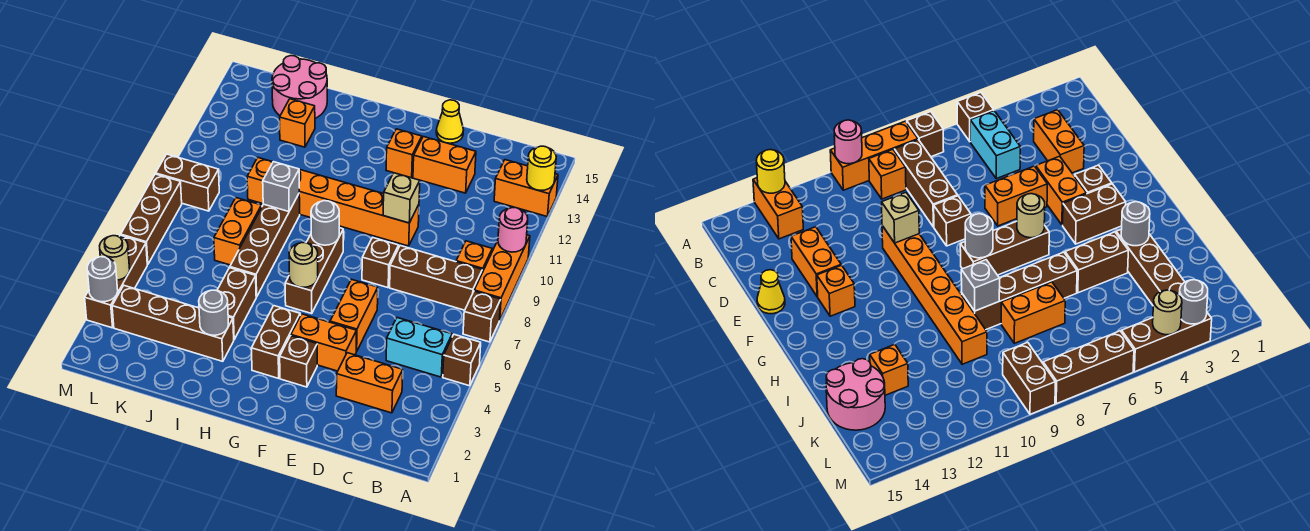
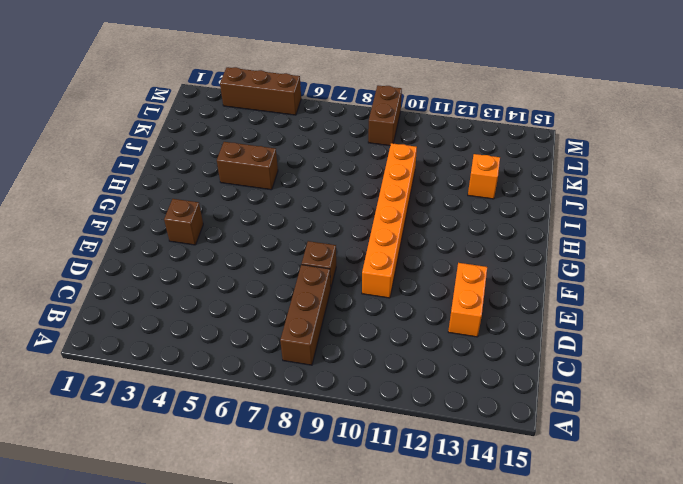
none -> brown 1x1 brick [443,335,481,386]
none -> brown 1x1 brick [463,291,501,342]
none -> orange 1x3 brick [474,235,530,321]
none -> orange 1x2 brick [494,160,558,216]

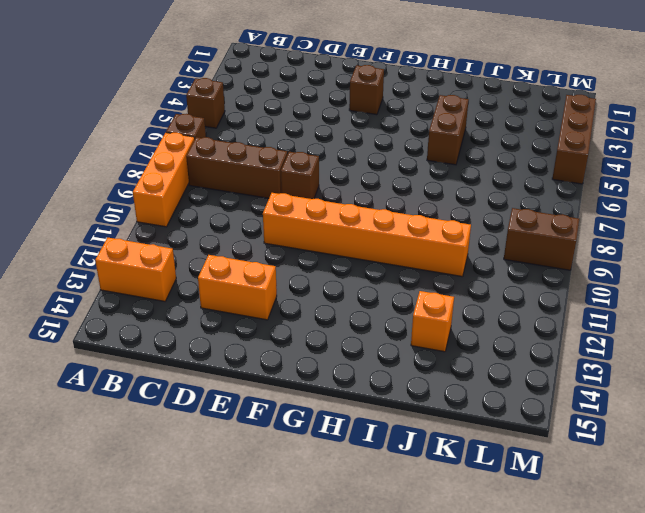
none -> cyan 1x2 brick [386,318,452,377]
none -> orange 1x1 brick [456,241,492,272]
none -> orange 1x2 brick [336,353,403,413]
none -> orange 1x2 brick [291,314,357,371]

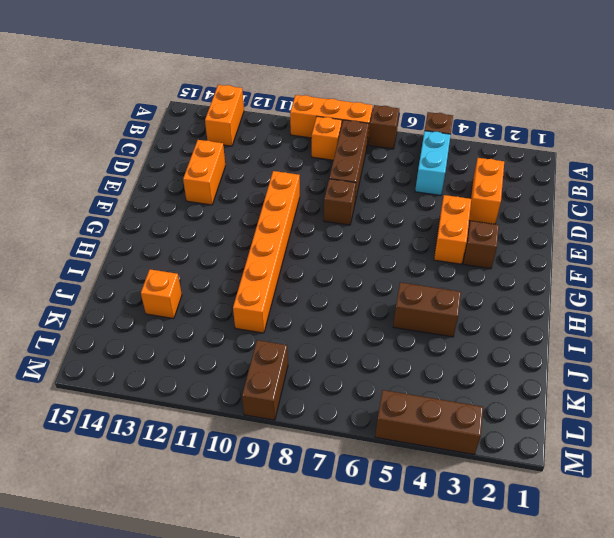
none -> orange 1x2 brick [330,279,378,351]
none -> yellow 1x1 cone [436,100,463,143]
none -> orange 1x1 brick [386,129,422,178]
none -> brown 1x2 brick [251,306,300,378]

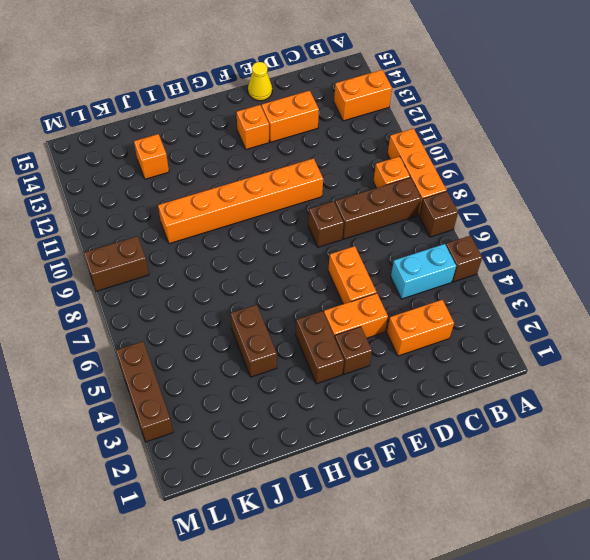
none -> brown 1x3 brick [285,228,343,313]
none -> brown 1x4 brick [112,286,234,361]
none -> brown 1x4 brick [230,194,300,297]
none -> orange 1x2 brick [214,198,262,265]

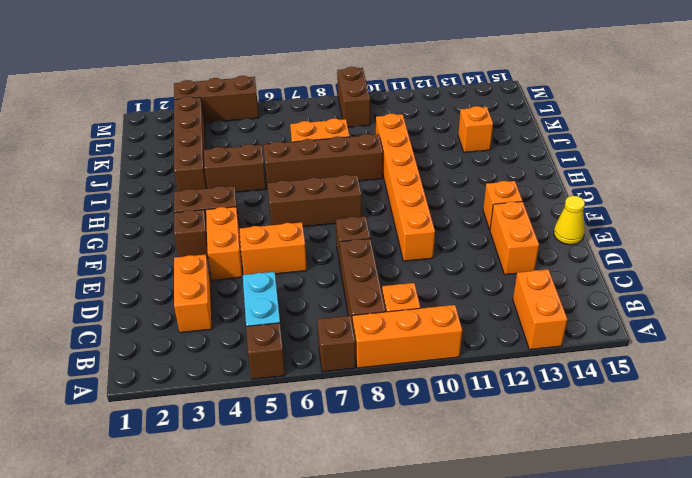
none -> pink 2x2 round brick [272,56,327,118]
none -> brown 1x3 brick [121,174,182,265]
none -> pink 1x1 round brick [498,208,528,252]
none -> yellow 1x1 round brick [527,146,556,190]

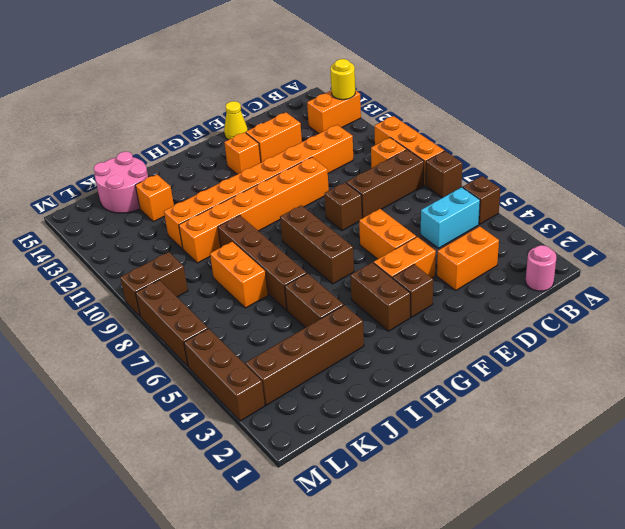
pink 1x1 round brick [526,245,556,291] -> pink 1x1 round brick moved to [498,208,528,252]
orange 1x8 brick [164,125,353,249] -> none
none -> tan 1x1 brick [383,173,420,223]
none -> tan 1x1 round brick [289,243,318,287]
none -> grey 1x1 round brick [311,201,339,245]
none -> grey 1x1 round brick [199,290,229,335]

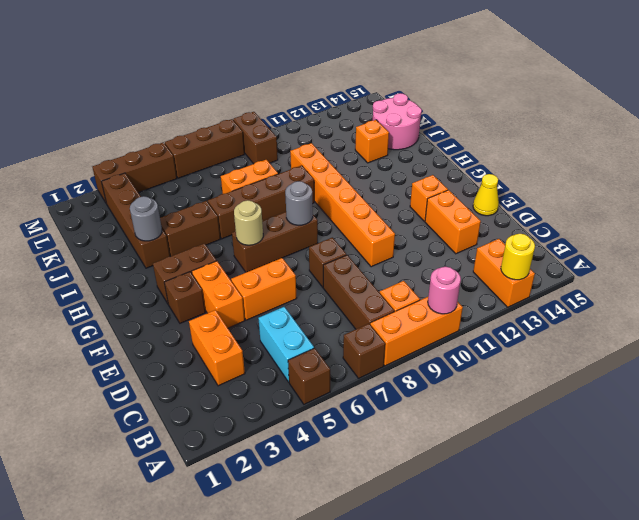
none -> tan 1x1 brick [383,173,420,223]
none -> grey 1x1 brick [263,162,299,212]
none -> grey 1x1 round brick [87,257,118,302]
none -> tan 1x1 round brick [100,236,130,280]

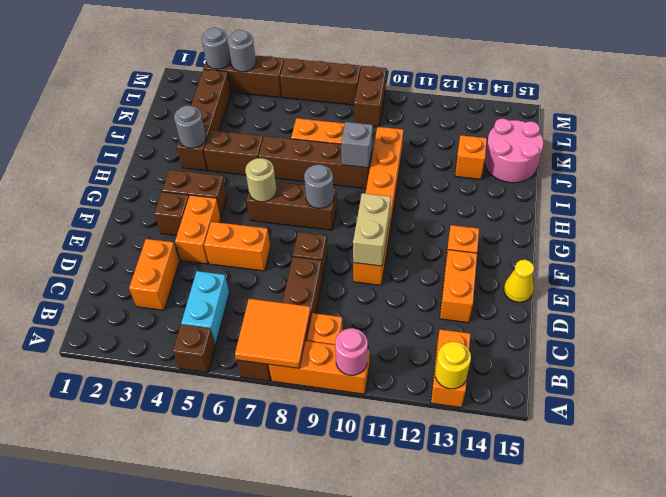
orange 2x2 tile [235,299,311,368] -> none
tan 1x2 brick [353,193,391,266] -> tan 1x1 brick [383,173,420,223]
grey 1x1 round brick [228,30,256,72] -> tan 1x1 round brick [100,236,130,280]

